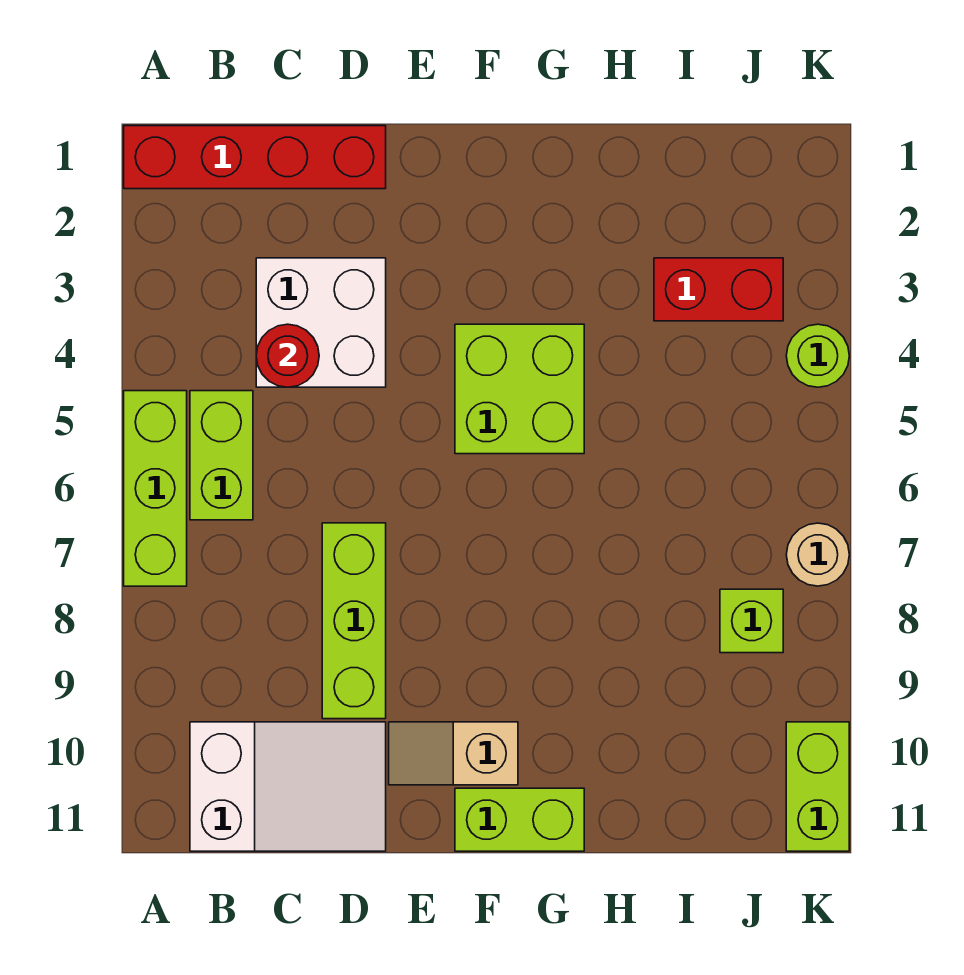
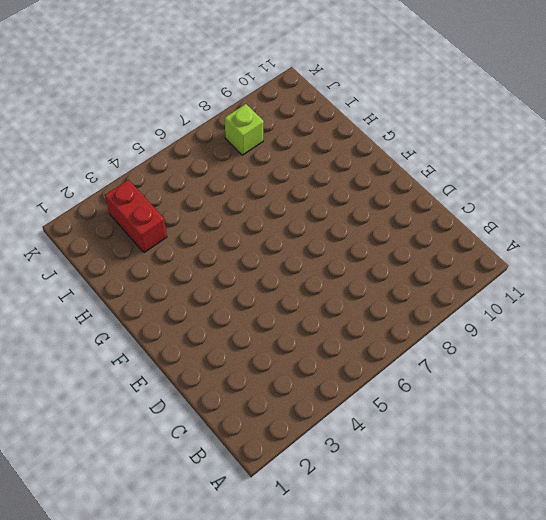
none -> red 1x4 brick [124,126,386,189]
none -> lime 1x3 brick [124,391,187,586]
none -> lime 1x2 brick [190,391,253,520]

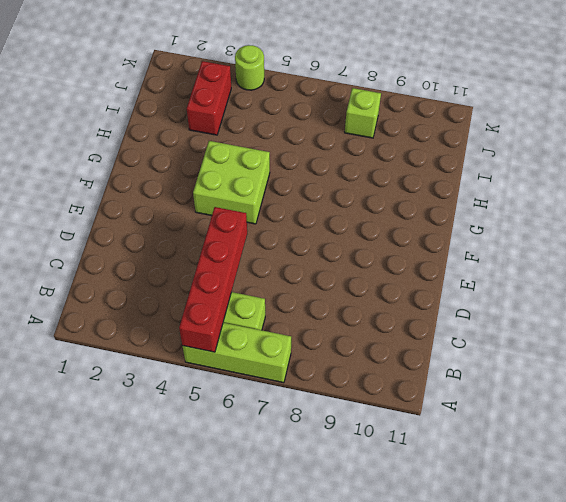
red 1x4 brick [179,207,247,352] -> red 1x4 brick moved to [124,126,386,189]
none -> white 2x3 slope [190,722,386,851]
none -> white 2x2 brick [256,258,386,387]
none -> lime 1x3 brick [322,523,386,719]

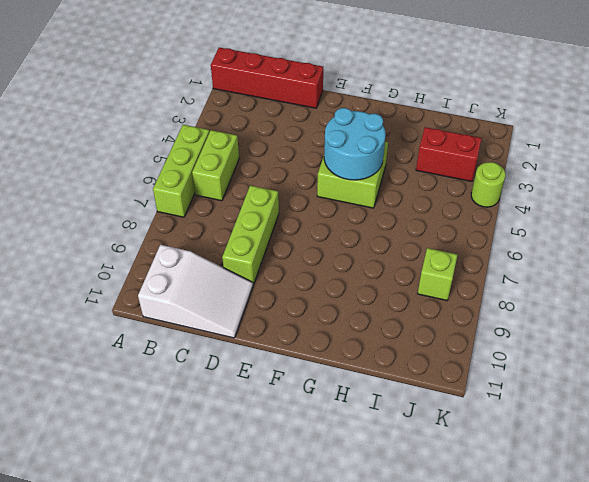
cyan 2x2 round brick [324,108,386,180] -> none
none -> white 2x2 brick [256,258,386,387]
none -> tan 1x2 slope [389,722,518,785]
none -> lime 1x2 brick [455,788,584,851]

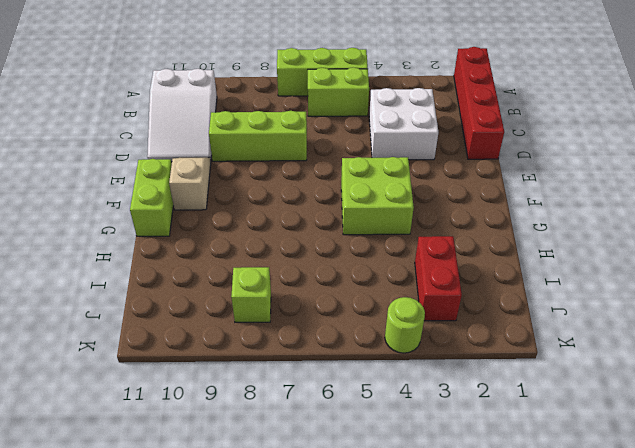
none -> tan 1x1 round brick [786,523,849,586]
none -> lime 1x2 brick [786,722,849,851]
none -> red 1x1 round brick [256,324,319,387]

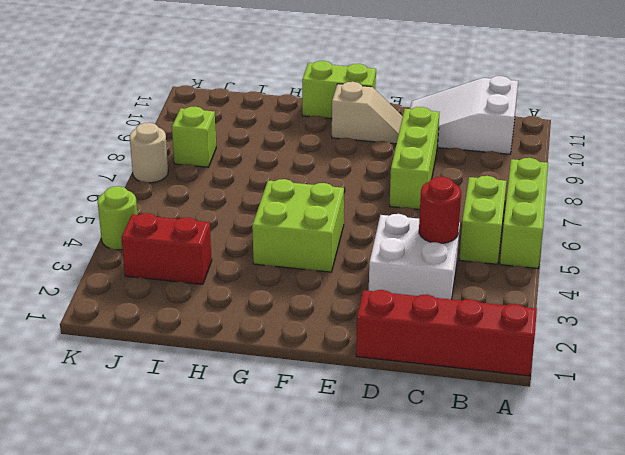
none -> lime 1x2 brick [786,722,849,851]

